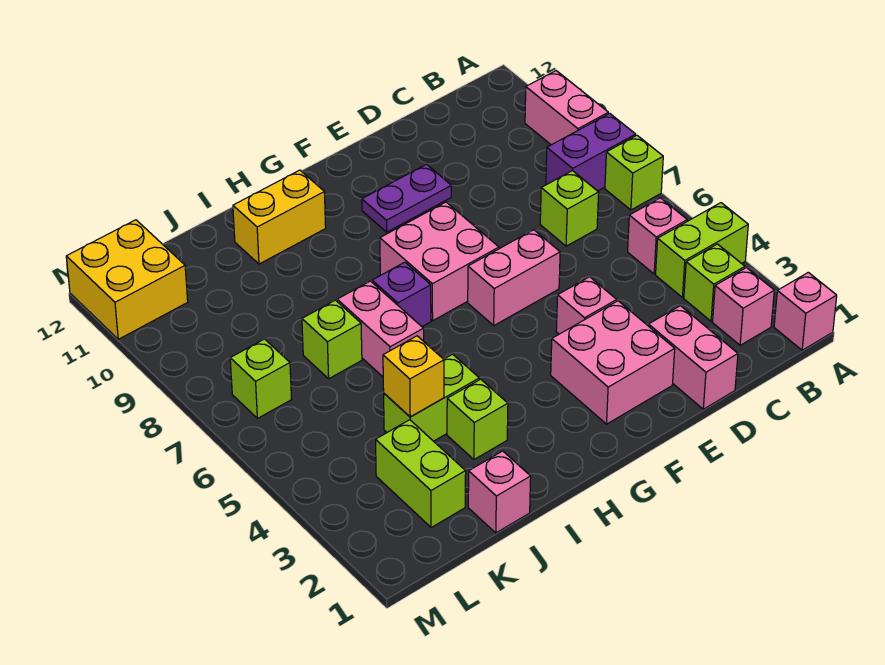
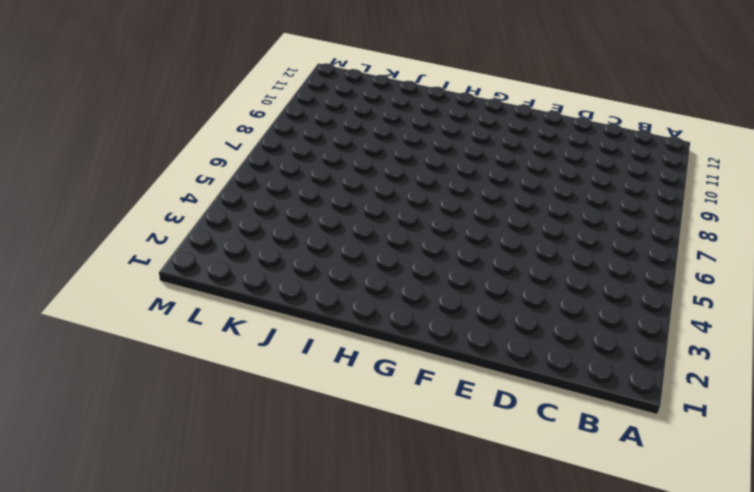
none -> pink 1x1 brick [774,272,837,350]
none -> lime 1x2 brick [656,203,748,297]
none -> lime 1x1 brick [605,135,663,210]

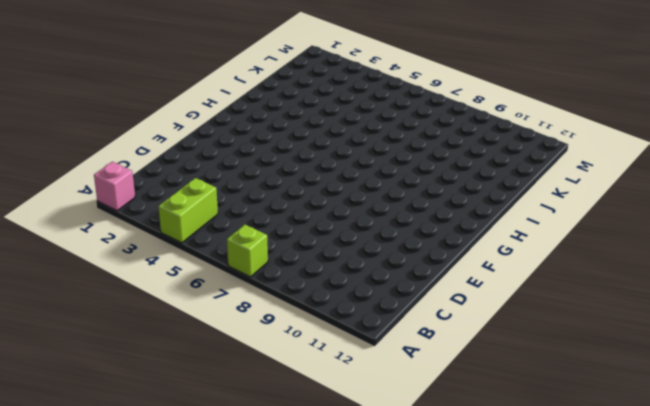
none -> purple 1x2 brick [546,113,636,191]
none -> pink 1x2 brick [525,71,608,145]
none -> pink 1x1 brick [713,268,774,345]

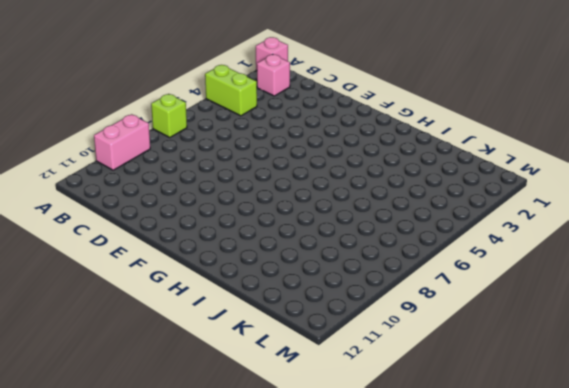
none -> purple 1x2 brick [546,113,636,191]
none -> lime 1x1 brick [684,244,745,321]
none -> pink 1x1 brick [628,198,687,274]

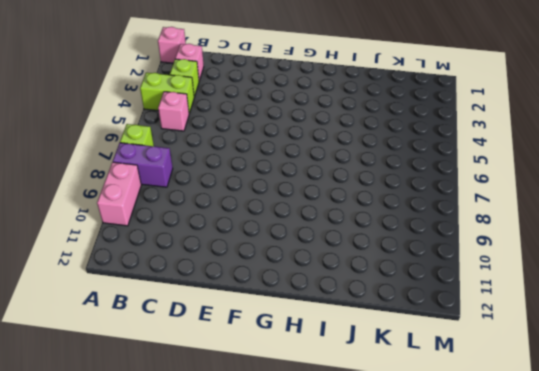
none -> lime 1x1 brick [540,171,599,246]
none -> pink 1x2 brick [648,306,738,409]
none -> pink 2x2 brick [551,301,675,424]

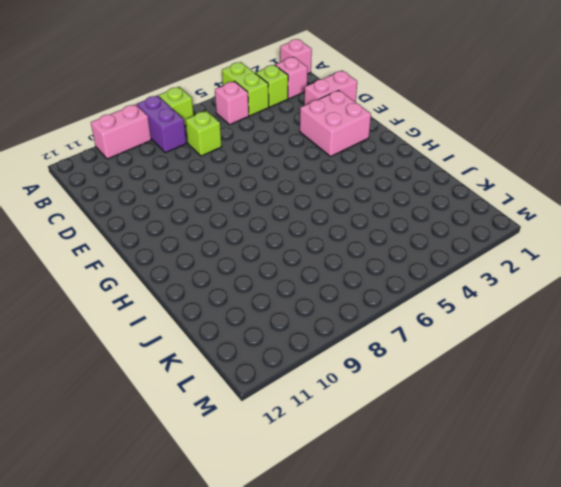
none -> pink 1x1 brick [556,277,617,334]
none -> pink 1x2 brick [468,230,560,325]
none -> purple 1x2 plate [362,164,451,232]

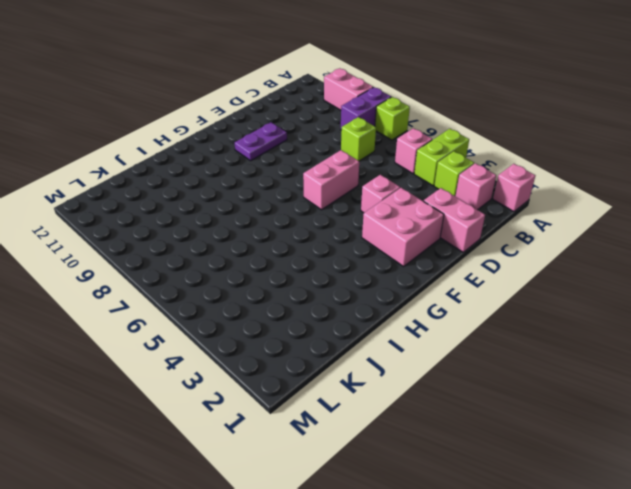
none -> pink 2x2 brick [380,202,499,321]
none -> purple 1x1 brick [372,262,431,327]
none -> yellow 1x2 brick [233,170,326,264]

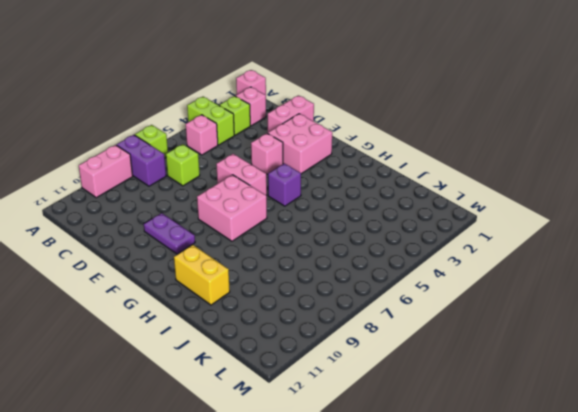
purple 1x1 brick [268,163,301,206] -> purple 1x1 brick moved to [372,262,431,327]
none -> lime 1x1 brick [447,379,508,459]
none -> lime 1x2 brick [384,354,479,441]
none -> pink 1x2 brick [337,281,424,377]

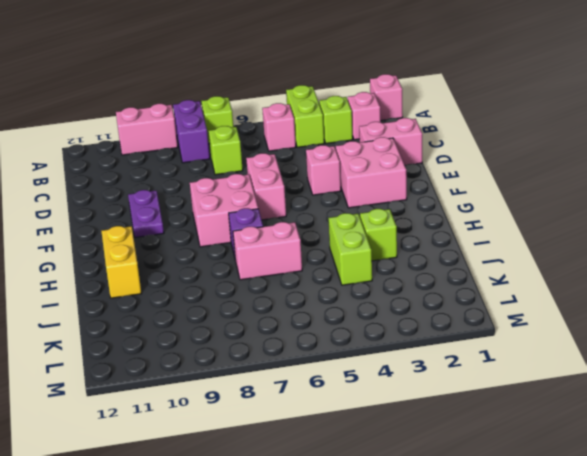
none -> pink 1x1 brick [468,451,531,533]
none -> lime 1x1 brick [302,300,362,379]
none -> lime 1x2 brick [376,420,466,528]

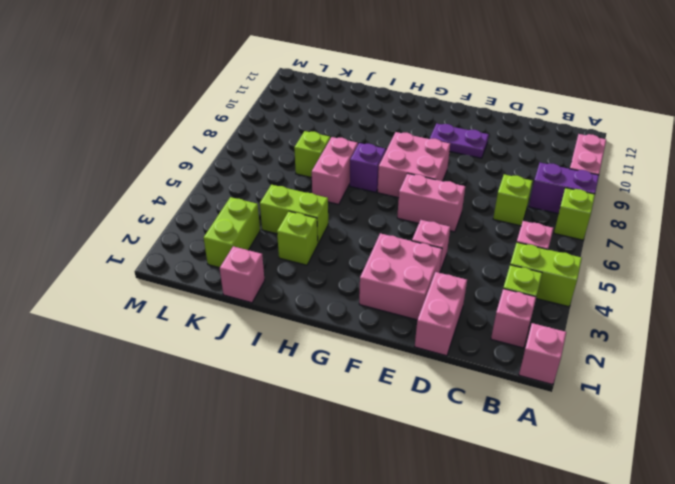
none -> yellow 1x2 brick [233,170,326,264]
none -> lime 1x1 brick [230,339,292,418]
none -> yellow 2x2 brick [66,220,188,339]

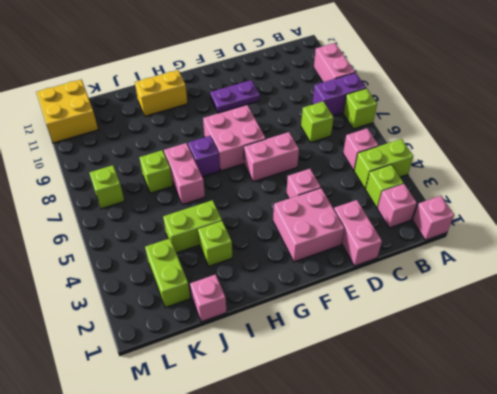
none -> yellow 1x1 brick [383,336,444,417]

